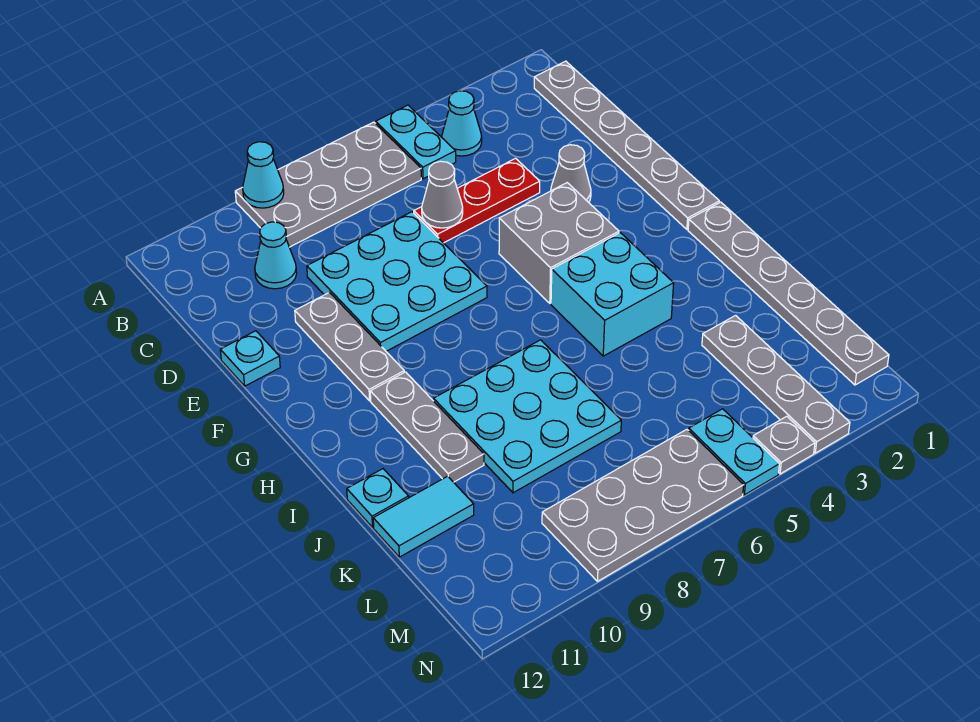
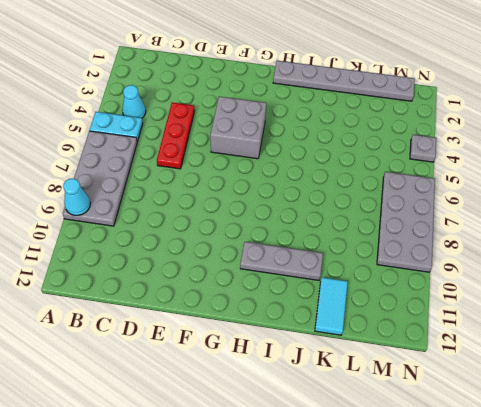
none -> grey 1x6 plate [534,61,719,229]
none -> cyan 1x1 cone [255,222,297,289]
none -> cyan 3x3 plate [307,212,487,351]

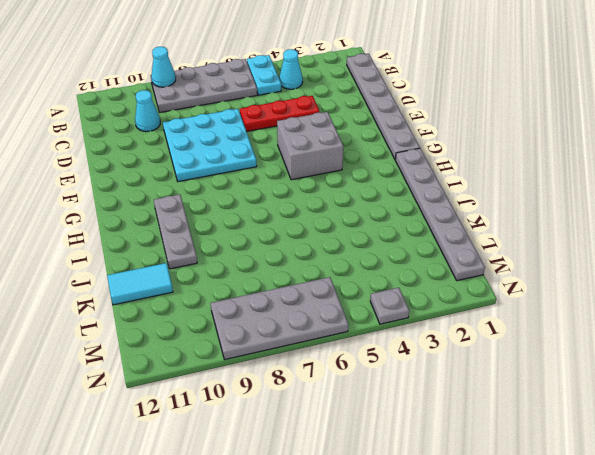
none -> grey 1x1 cone [551,145,591,202]
none -> grey 1x3 plate [295,293,404,401]
none -> cyan 1x1 plate [220,331,280,386]

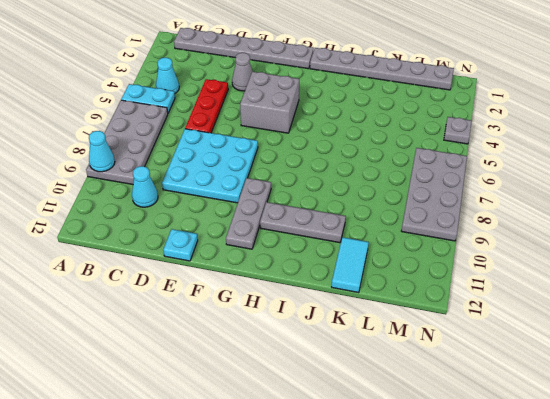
grey 1x3 plate [226,178,271,249] -> grey 1x3 plate turned to [295,293,404,401]
none -> cyan 2x2 brick [551,233,674,356]
none -> cyan 3x3 plate [433,340,621,493]
none -> cyan 1x1 plate [347,469,409,527]

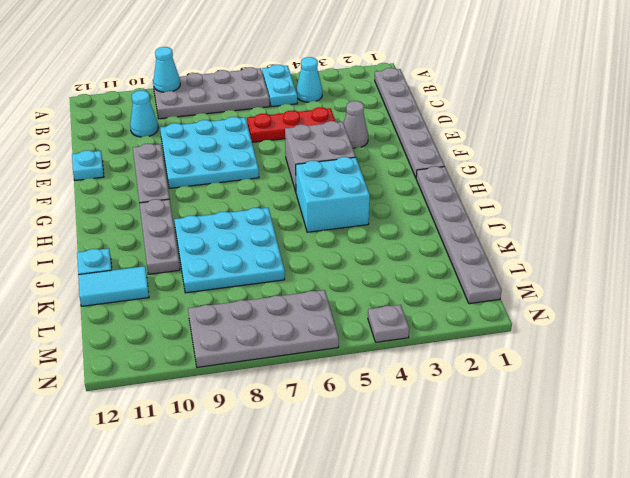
none -> grey 1x4 plate [702,315,850,453]
none -> cyan 1x2 plate [689,409,779,495]
none -> grey 1x1 cone [422,161,463,228]

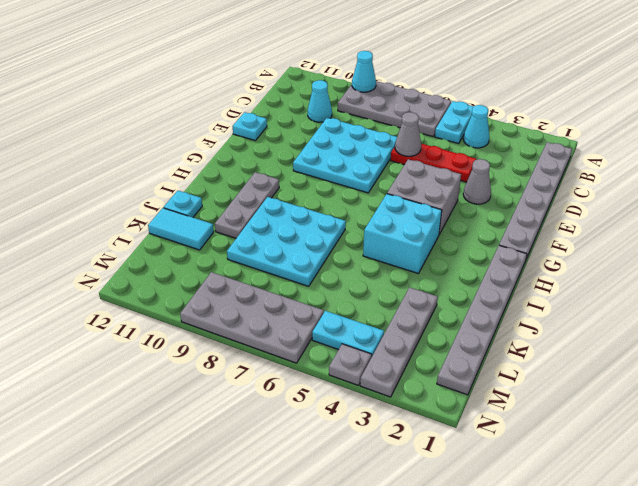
cyan 1x2 plate [312,311,384,357] -> cyan 1x2 plate turned to [689,409,779,495]
none -> grey 1x3 plate [295,293,404,401]

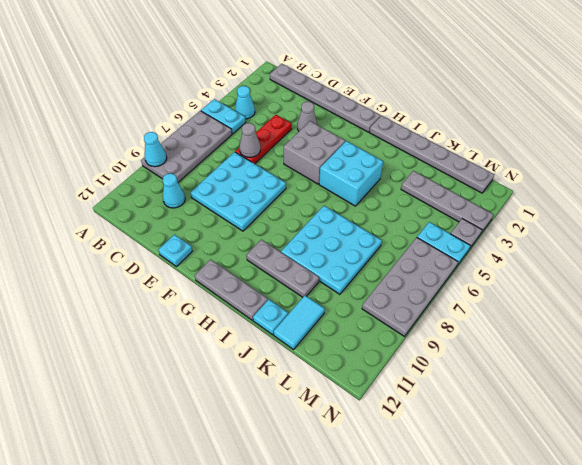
grey 1x3 plate [195,259,268,320] -> grey 1x3 plate moved to [295,293,404,401]

